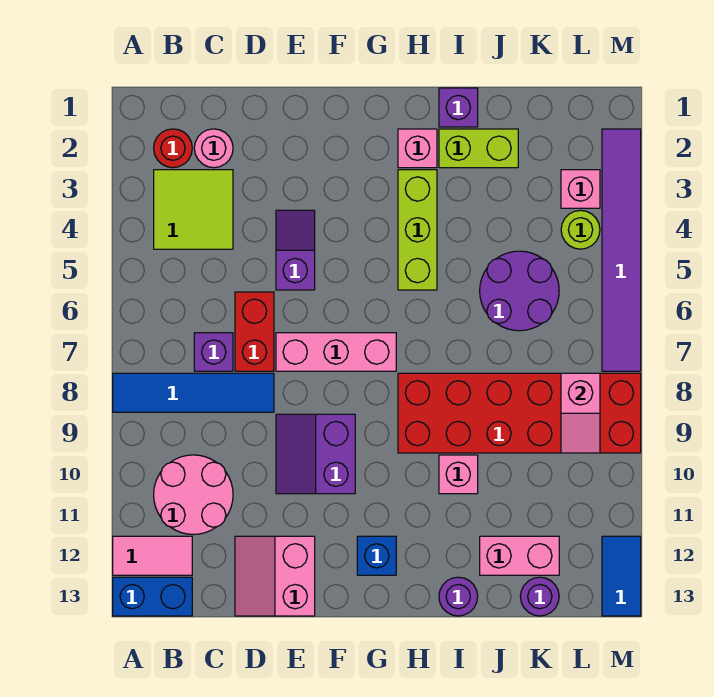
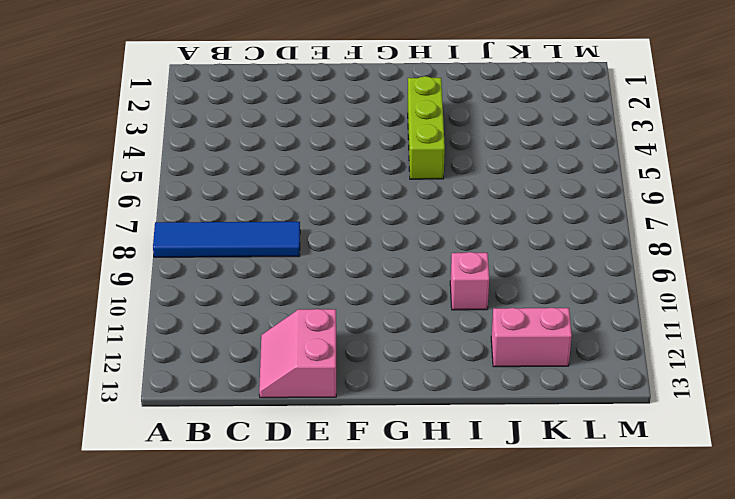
none -> pink 1x2 tile [113,536,192,575]
none -> blue 1x2 brick [113,577,192,616]
none -> red 1x1 round brick [154,129,192,168]

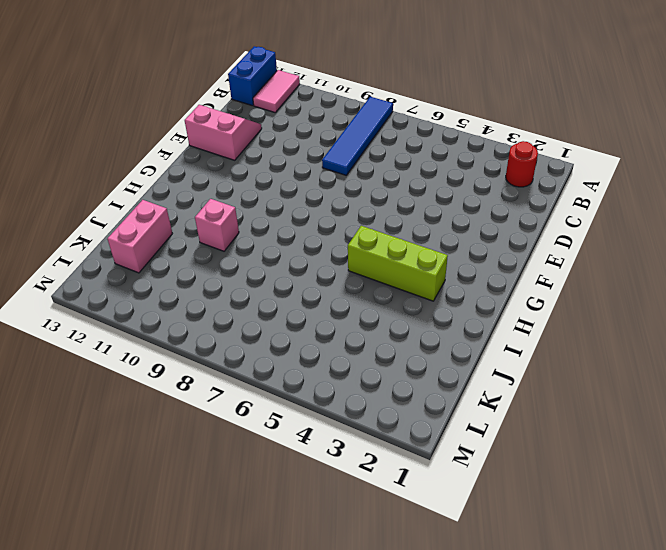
none -> lime 2x2 tile [154,170,233,249]
none -> pink 2x2 round brick [154,455,233,535]
none -> pink 1x1 round brick [194,129,233,168]

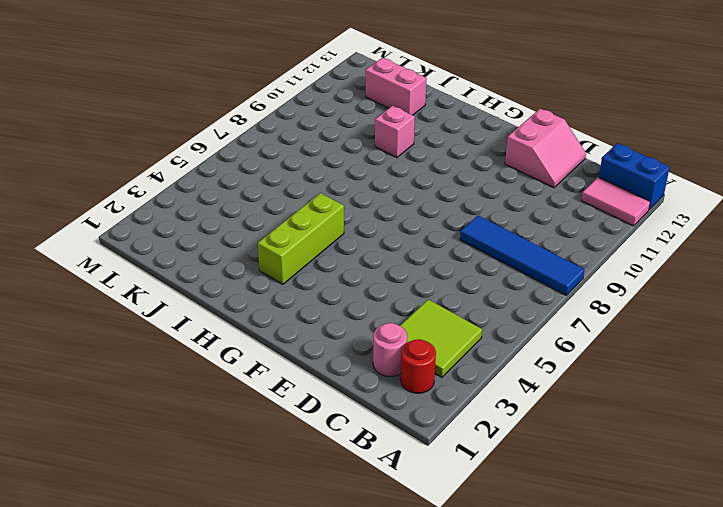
none -> pink 2x2 round brick [154,455,233,535]
none -> purple 1x1 brick [194,333,233,371]
none -> red 1x2 brick [235,292,274,371]

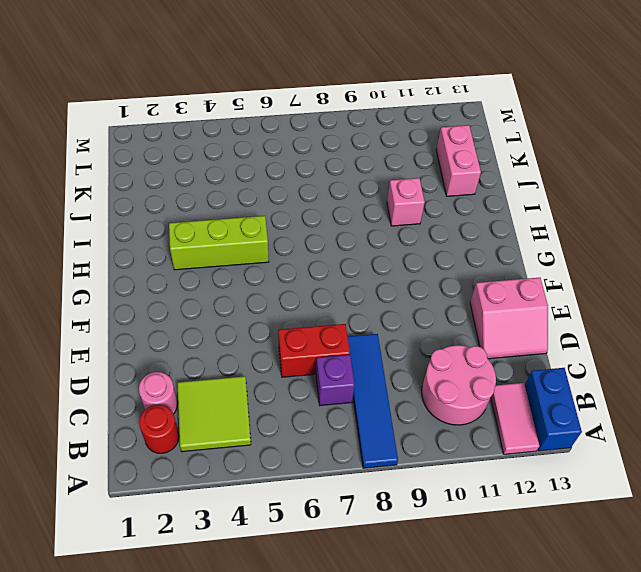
none -> purple 1x2 slope [276,210,315,290]
none -> pink 1x3 brick [276,333,396,371]
none -> purple 2x2 slope [276,414,355,494]

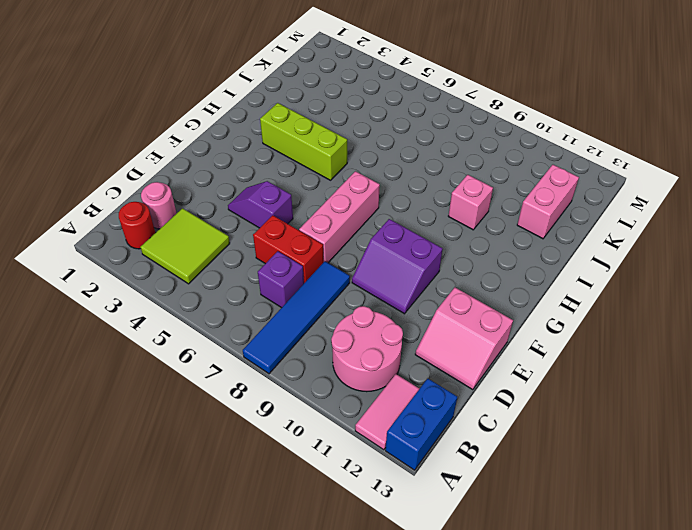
none -> blue 1x1 brick [357,536,396,575]
none -> pink 1x1 brick [398,129,437,168]
none -> red 2x6 brick [398,373,641,453]

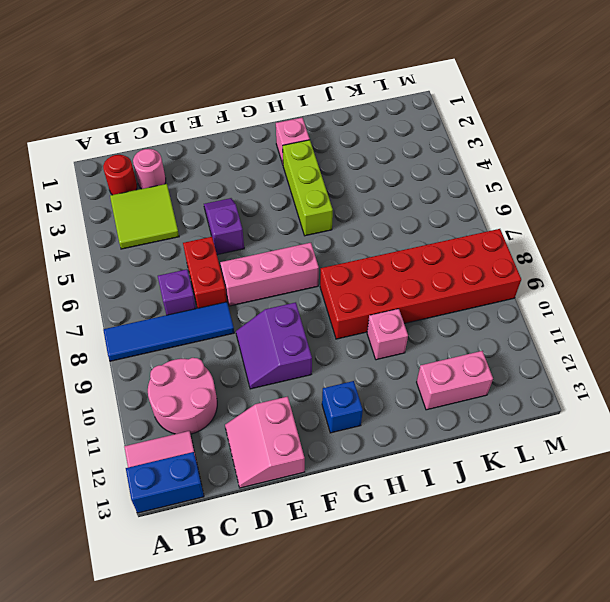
none -> purple 1x1 brick [439,88,478,127]
none -> lime 1x2 brick [439,129,518,168]
none -> purple 1x1 round brick [439,577,478,616]

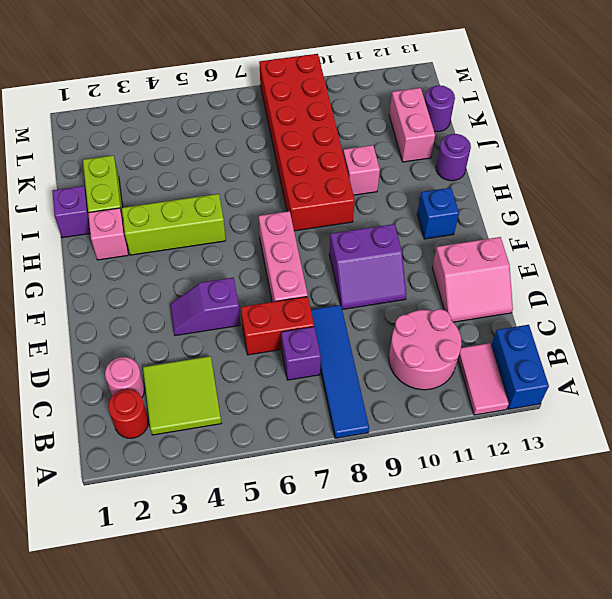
none -> purple 2x2 round brick [480,251,559,331]
none -> pink 1x1 brick [561,170,600,208]
none -> lime 1x1 round brick [561,210,600,249]

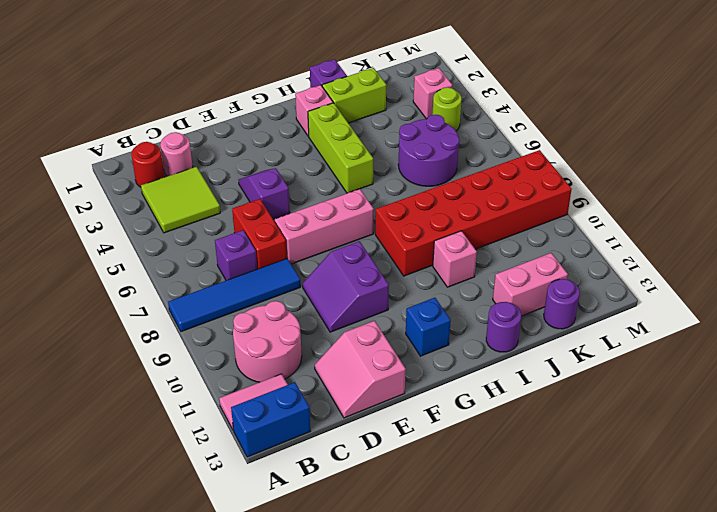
none -> purple 1x6 tile [602,129,641,371]
none -> blue 1x2 tile [602,536,641,616]
none -> pink 1x2 slope [561,373,600,453]

